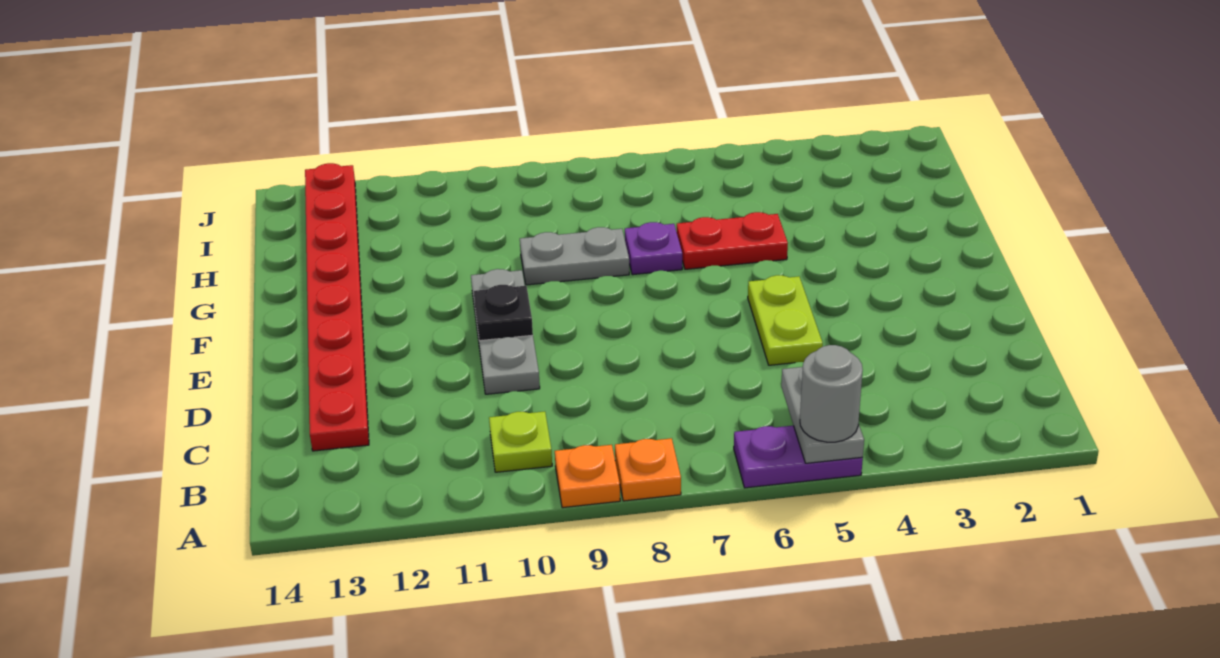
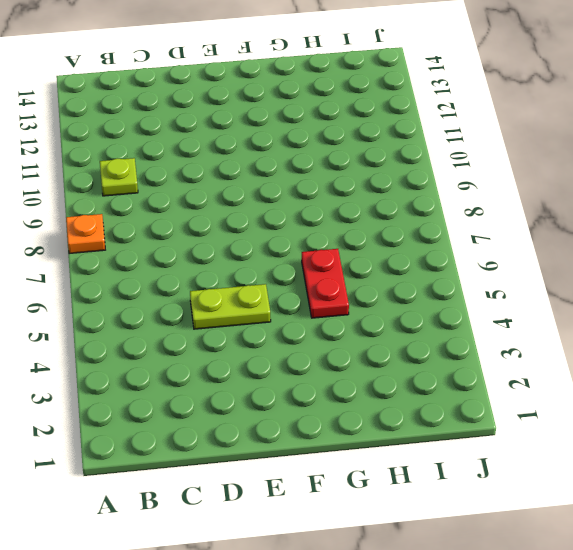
none -> purple 1x2 plate [734,426,863,488]
none -> orange 1x1 plate [555,445,620,508]
none -> red 1x8 plate [305,163,369,451]

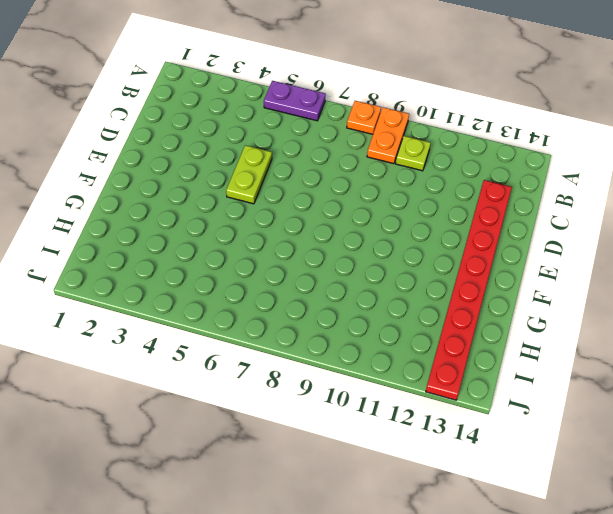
orange 1x2 plate [367,107,409,164] -> orange 1x1 plate [555,445,620,508]
none -> grey 1x3 plate [471,269,540,394]
none -> red 1x2 plate [677,212,788,269]
none -> purple 1x1 plate [625,222,682,275]

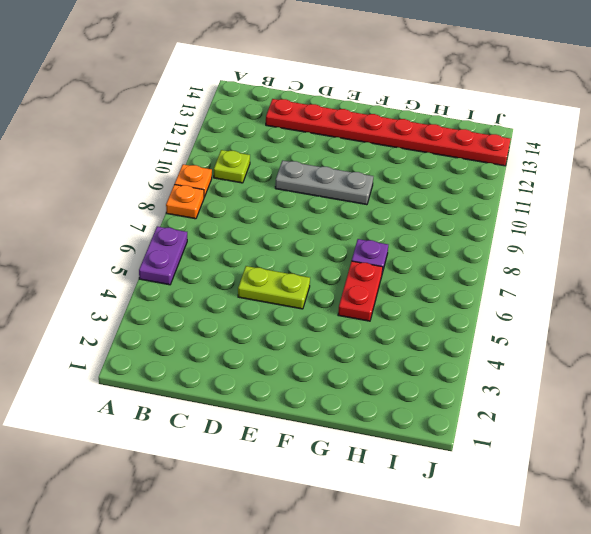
none -> grey 1x2 plate [520,227,629,285]
none -> grey 1x2 plate [781,367,864,463]
none -> black 1x1 plate [474,285,533,341]

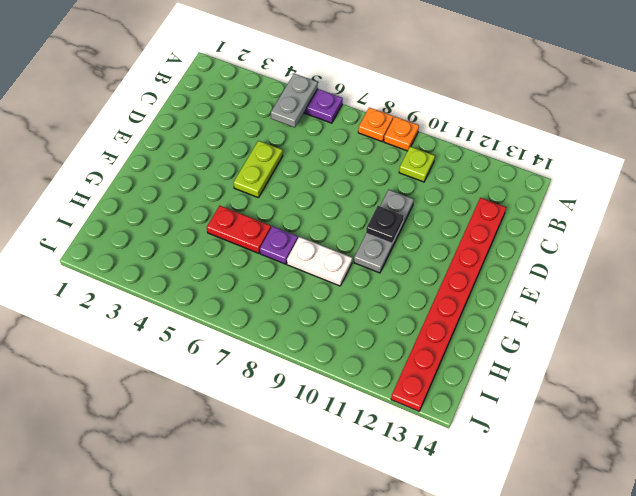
white 1x2 plate [287,237,352,286] -> grey 1x2 plate [520,227,629,285]
none -> grey 1x1 round brick [800,345,863,442]

